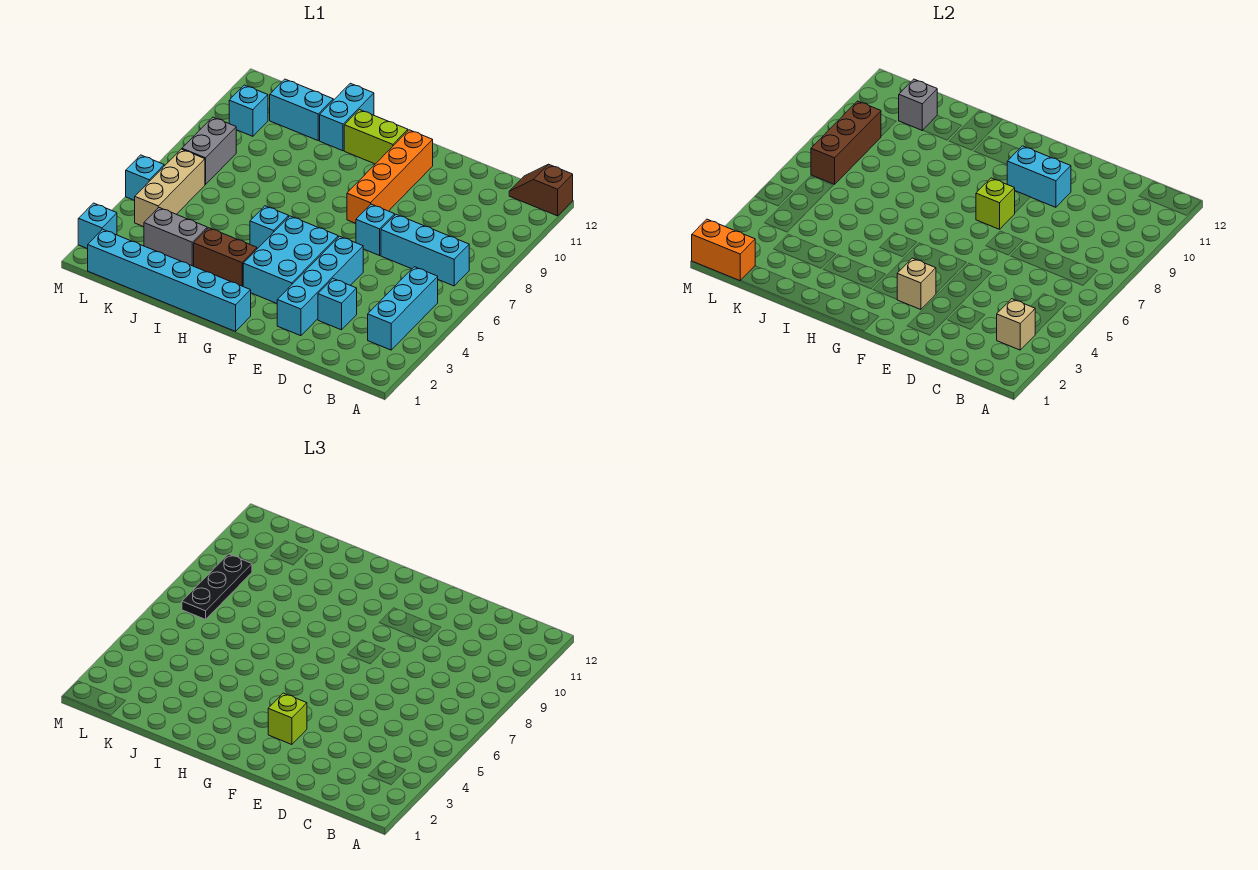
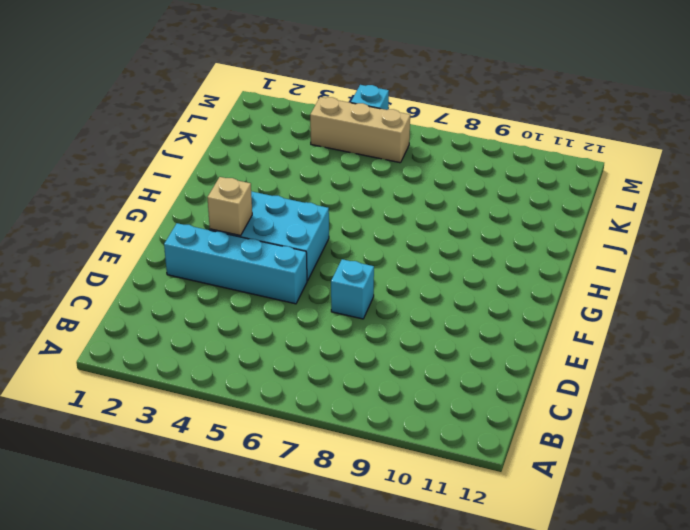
none -> brown 1x2 slope [509,164,573,216]
none -> cyan 1x3 brick [368,267,438,350]
none -> cyan 1x3 brick [381,214,469,286]

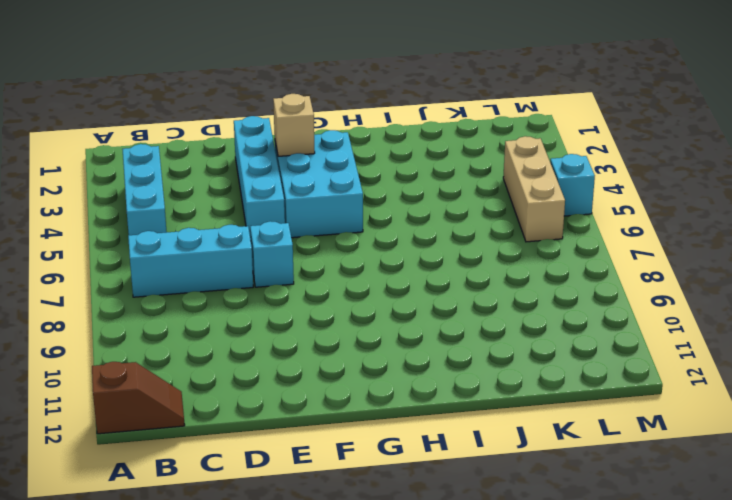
none -> cyan 1x1 brick [318,279,357,330]
none -> orange 1x4 brick [347,130,433,223]
none -> cyan 1x6 brick [88,229,251,331]

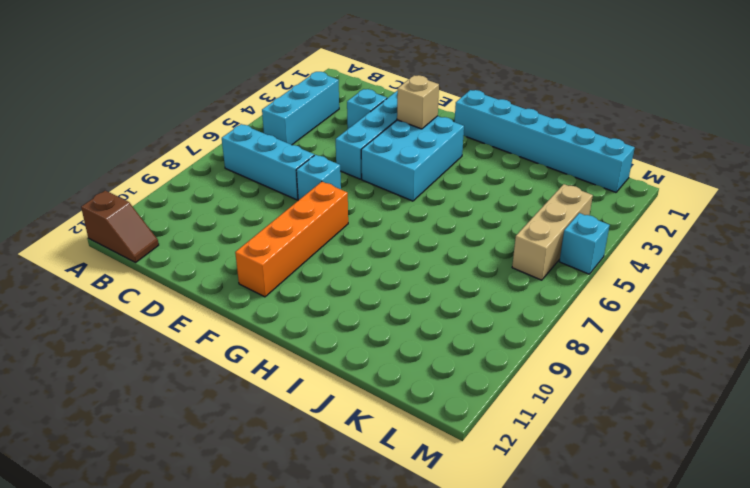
none -> lime 1x2 brick [344,110,408,164]
none -> brown 1x2 brick [194,228,257,286]
none -> cyan 1x1 brick [250,206,289,249]

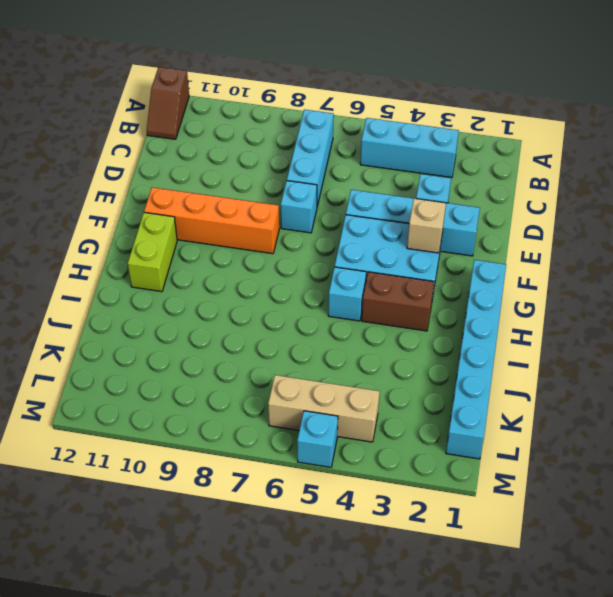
brown 1x2 brick [362,272,434,331] -> brown 1x2 brick turned to [194,228,257,286]
none -> cyan 1x2 brick [320,83,374,151]
none -> grey 1x2 brick [144,208,207,266]
none -> cyan 1x2 brick [270,79,333,140]

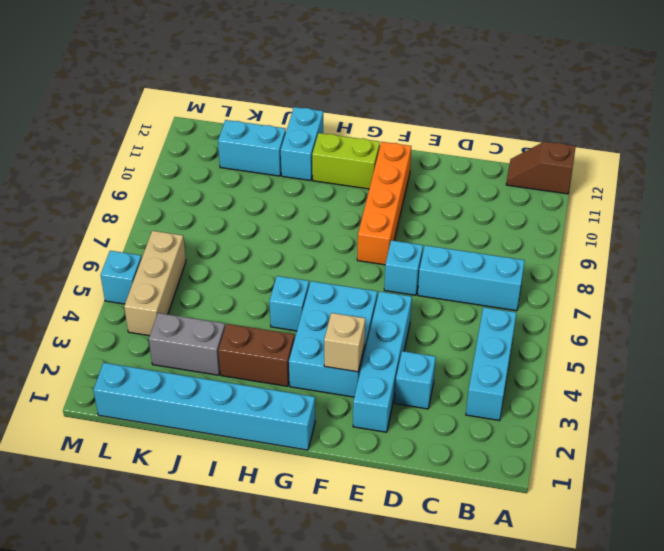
none -> grey 1x2 brick [182,117,236,184]
none -> cyan 1x1 brick [229,85,268,136]
none -> cyan 1x1 brick [78,203,117,249]

